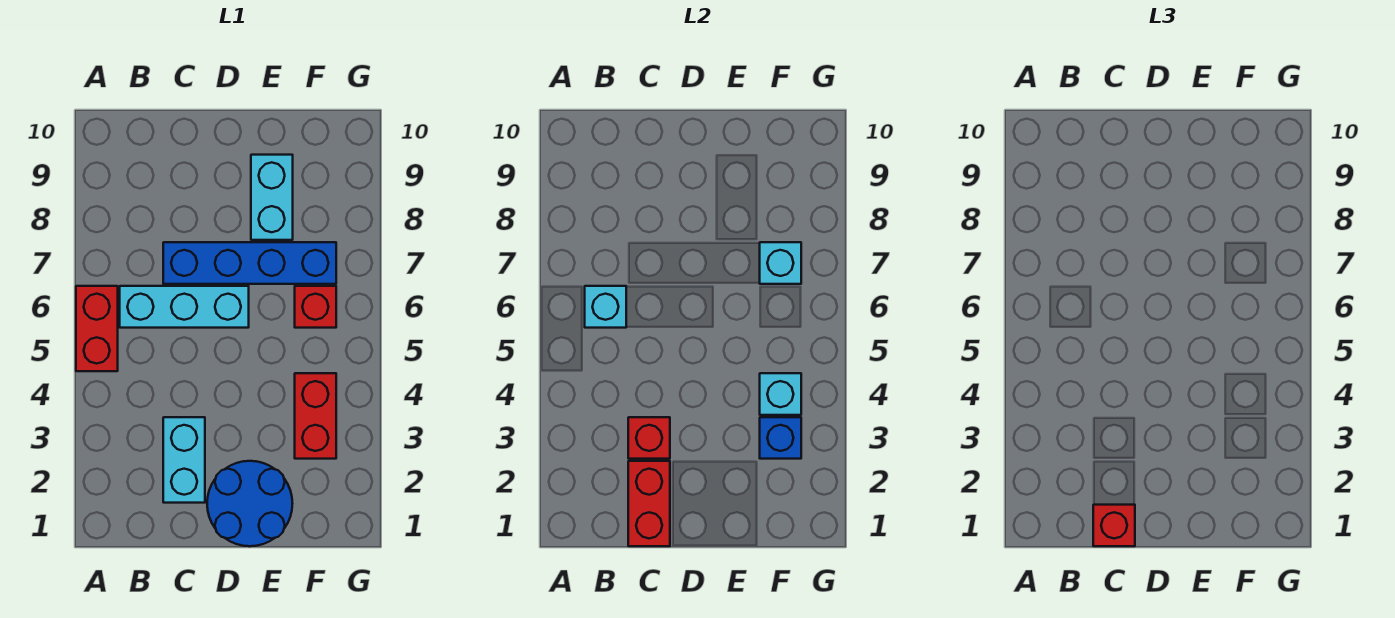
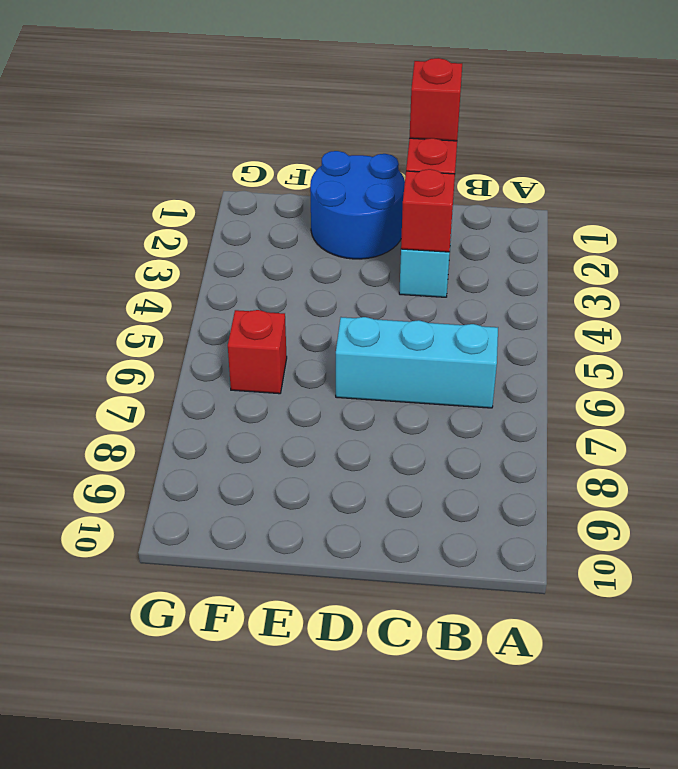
none -> red 1x2 brick [76,286,118,371]
none -> blue 1x4 brick [163,242,336,284]
none -> cyan 1x2 brick [251,155,293,240]

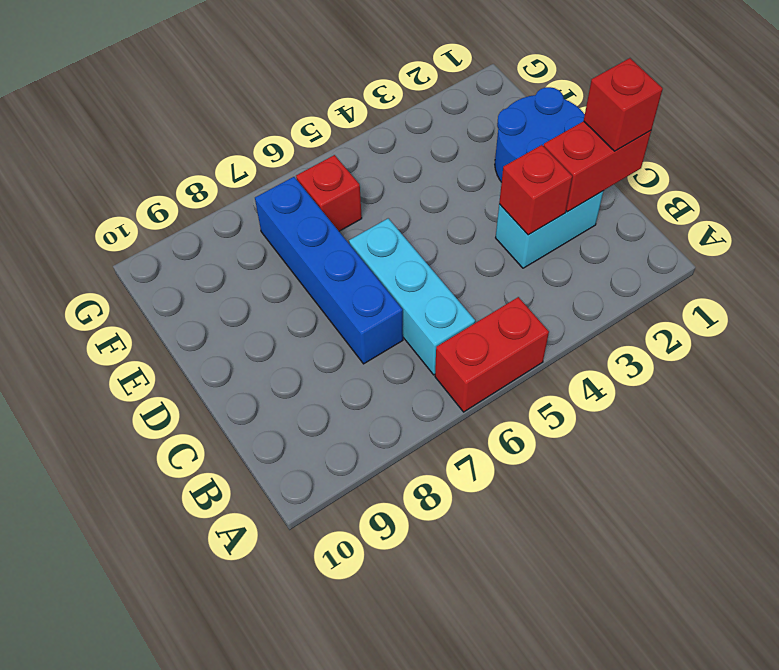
none -> cyan 1x2 brick [251,155,293,240]
none -> red 1x2 brick [295,373,336,459]
none -> cyan 1x1 brick [585,286,626,328]

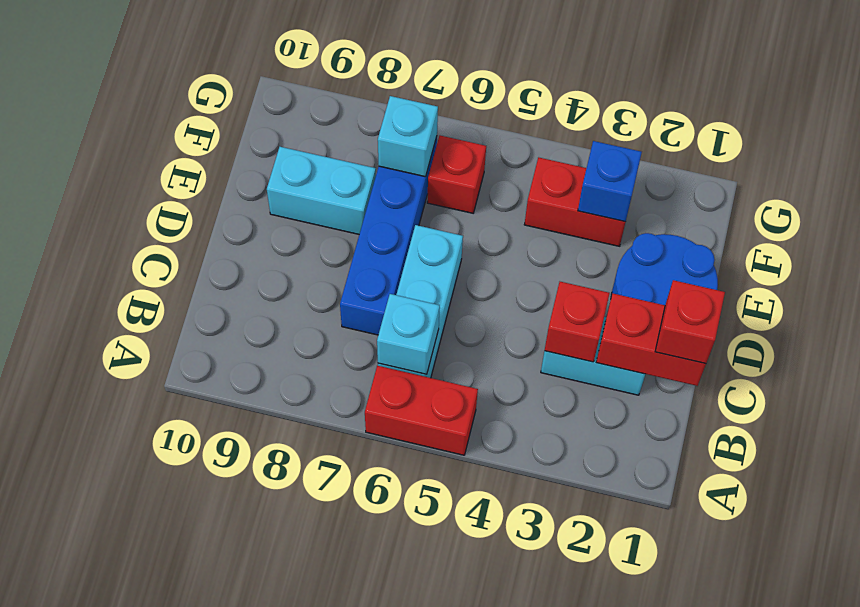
none -> cyan 1x1 brick [760,373,801,415]

